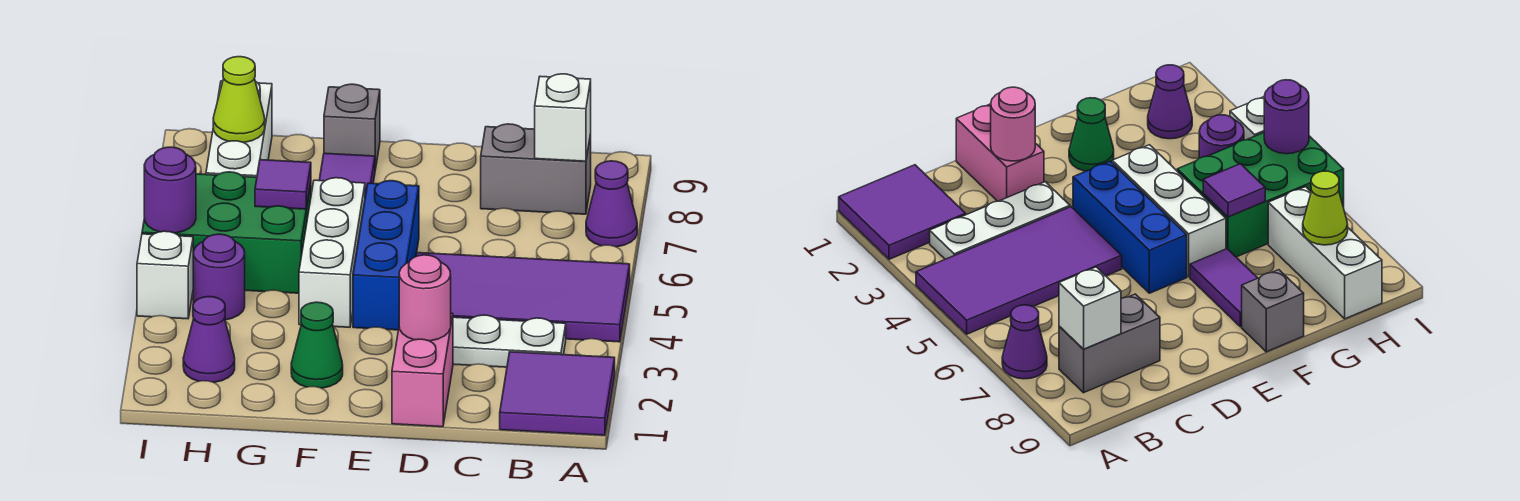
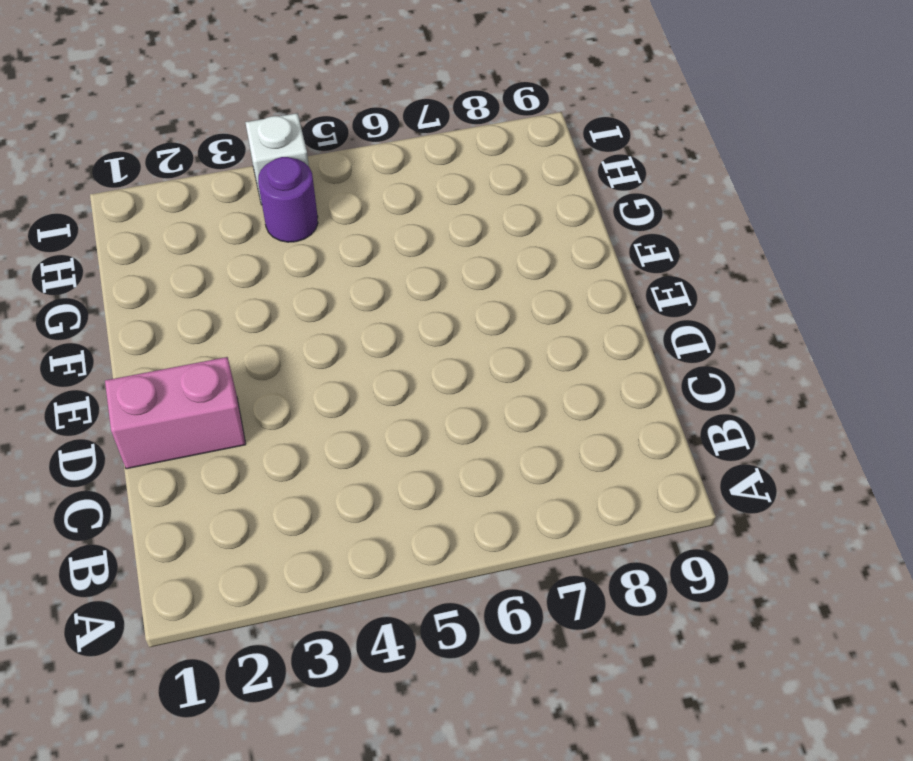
none -> purple 2x2 tile [500,352,615,435]
none -> purple 2x4 tile [416,253,630,342]
none -> purple 1x1 cone [586,161,637,247]

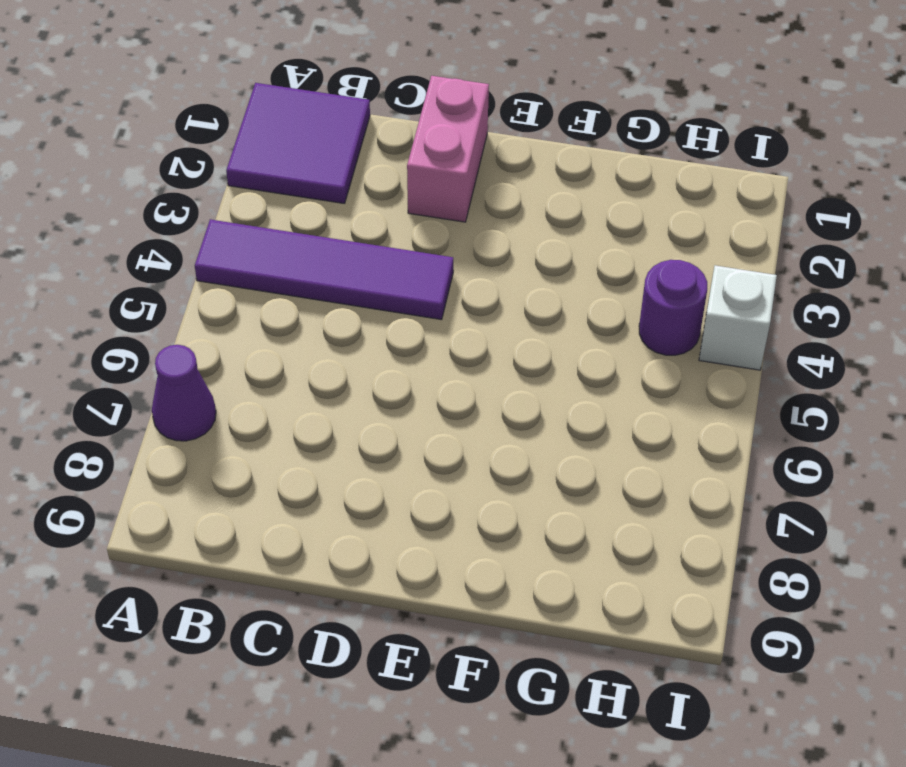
purple 1x4 tile [195,219,453,320] -> purple 2x4 tile [416,253,630,342]
none -> white 1x3 plate [453,315,566,367]
none -> grey 1x2 brick [481,124,591,214]
none -> blue 1x3 brick [353,181,419,330]

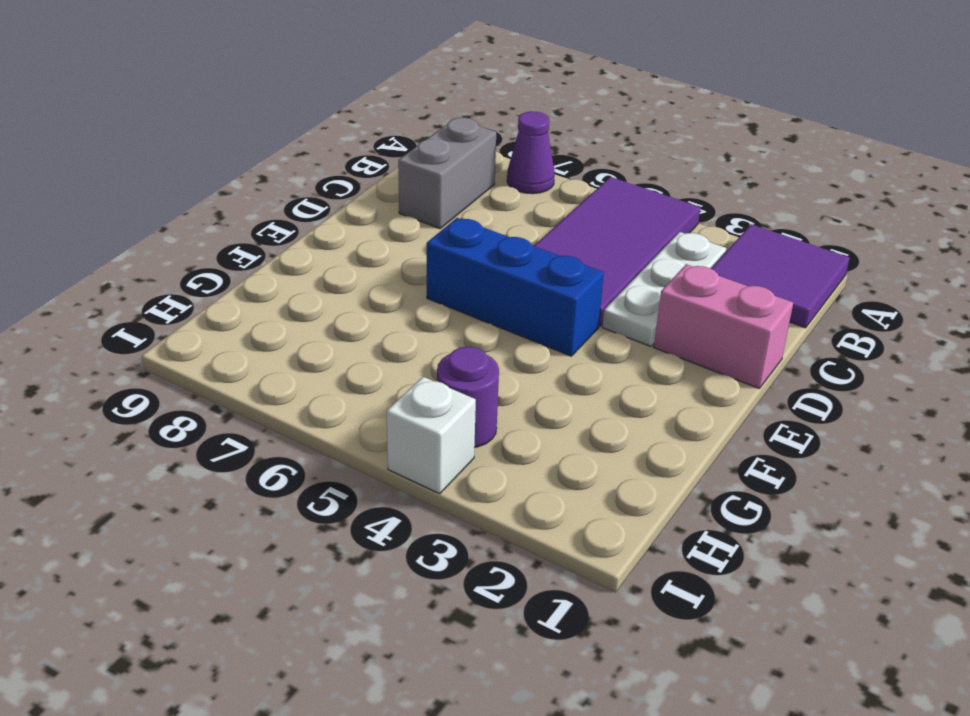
none -> green 1x1 cone [291,302,343,388]
none -> white 1x3 brick [299,178,365,327]
none -> purple 1x2 tile [319,153,375,196]

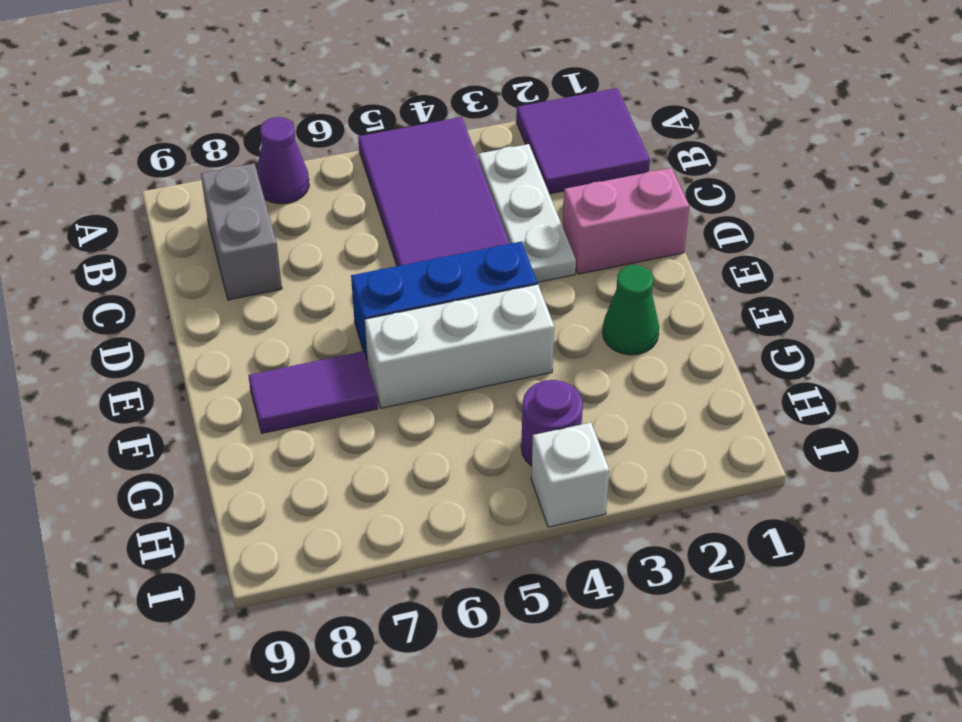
none -> grey 1x1 brick [324,84,380,170]
none -> green 2x3 brick [142,172,311,293]
none -> purple 1x1 cone [183,297,235,382]

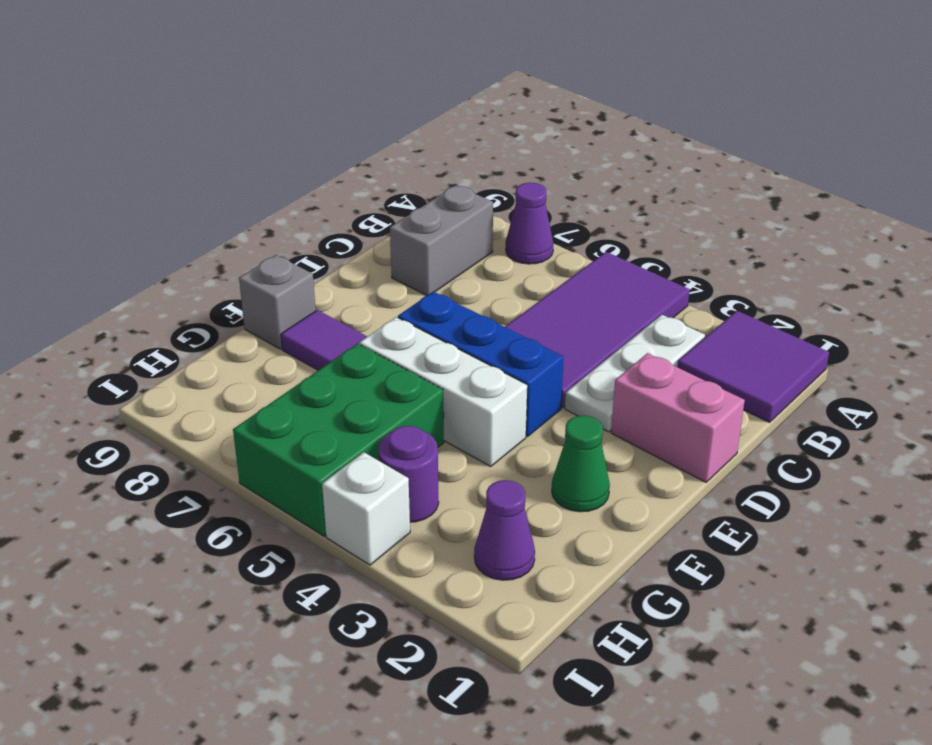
none -> white 1x3 brick [206,81,272,177]
none -> white 1x1 brick [535,74,591,161]
none -> pink 1x1 round brick [399,255,451,341]

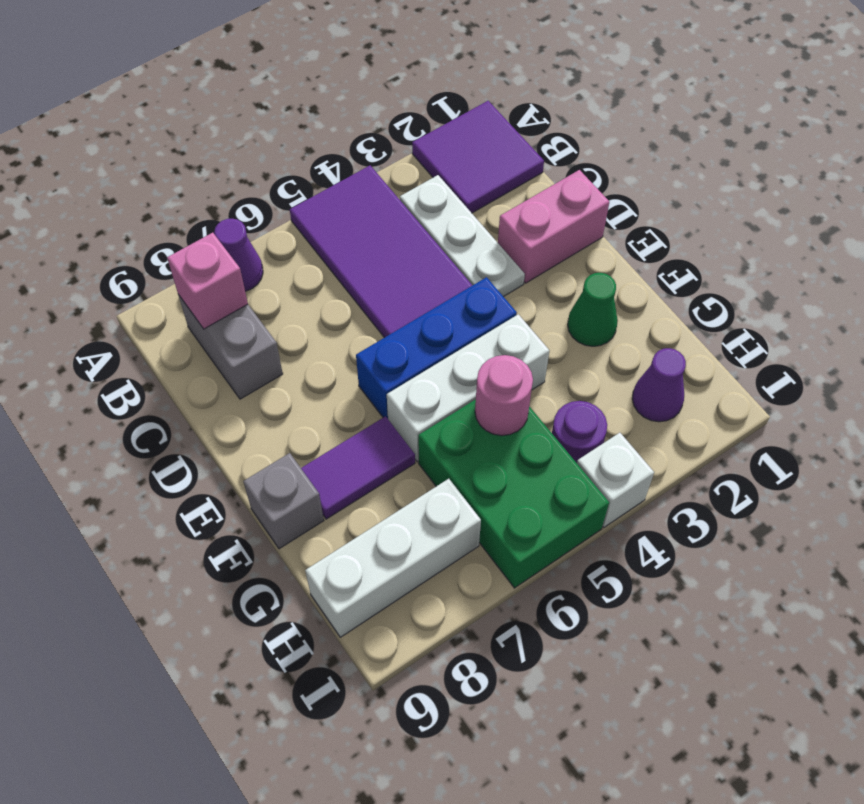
pink 1x1 brick [167,233,248,329] -> white 1x1 brick [535,74,591,161]
pink 1x1 round brick [475,355,533,436] -> pink 1x1 round brick moved to [399,255,451,341]
none -> purple 1x1 tile [255,160,311,209]
none -> lime 1x1 cone [213,57,265,142]
none -> purple 1x1 round brick [144,147,196,233]

